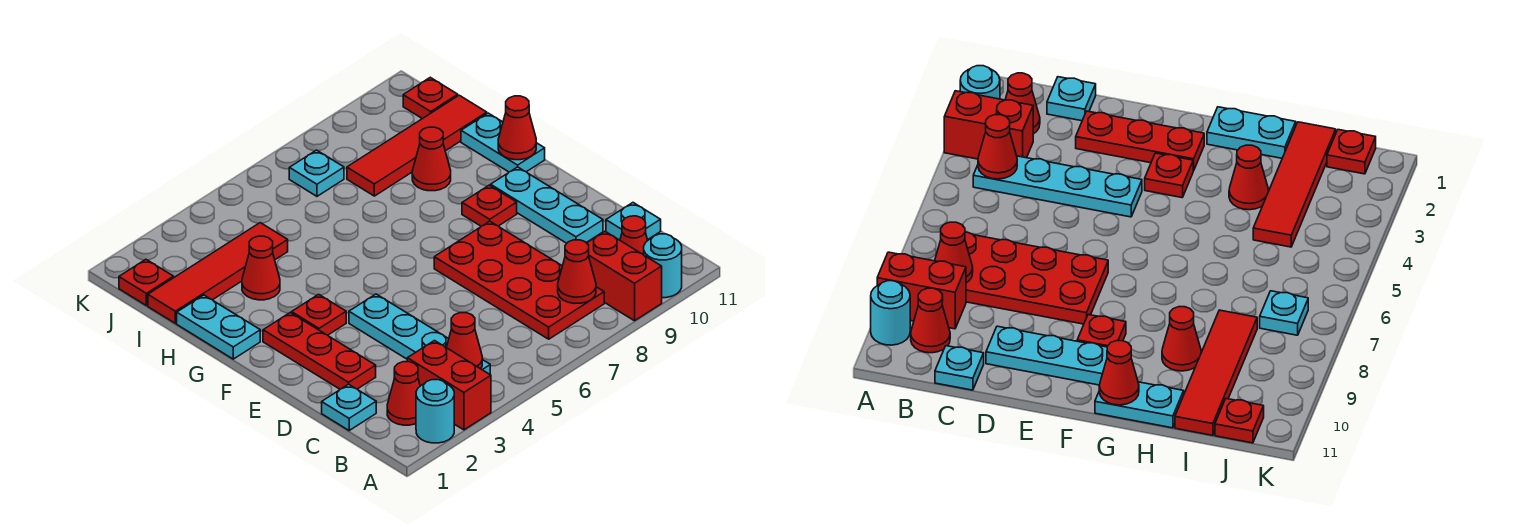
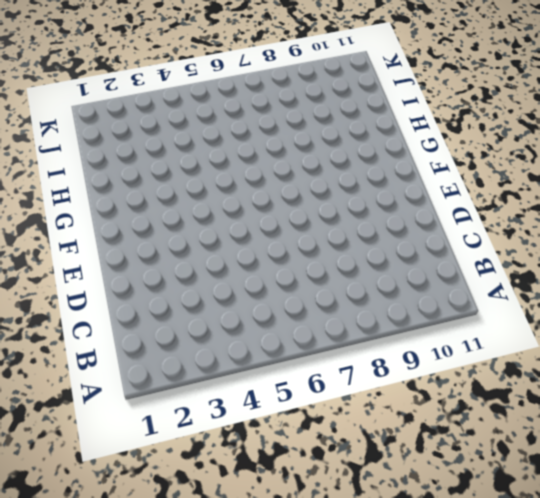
none -> cyan 1x1 round brick [416,380,454,443]
none -> red 1x2 brick [407,341,491,430]
none -> red 1x2 brick [587,232,662,321]

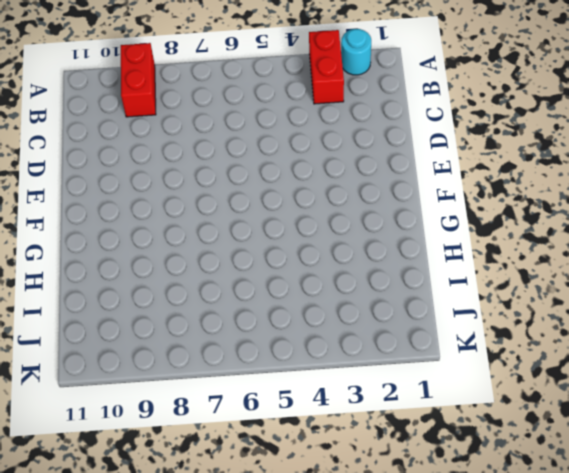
none -> cyan 1x1 round brick [644,234,682,298]
none -> red 1x1 cone [387,362,420,425]
none -> cyan 1x4 plate [349,294,490,374]

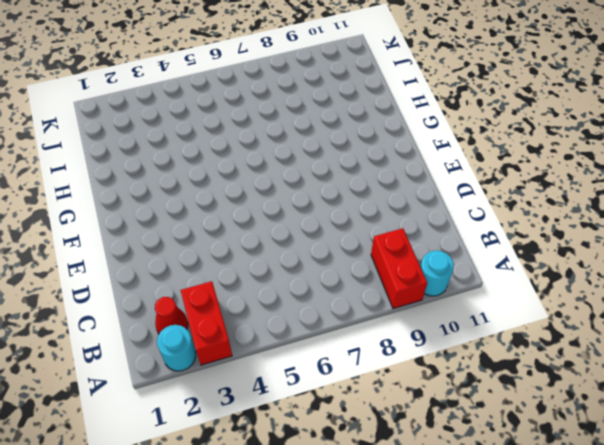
none -> cyan 1x4 plate [349,294,490,374]
none -> red 2x4 plate [434,221,604,339]
none -> red 1x1 cone [620,216,648,255]

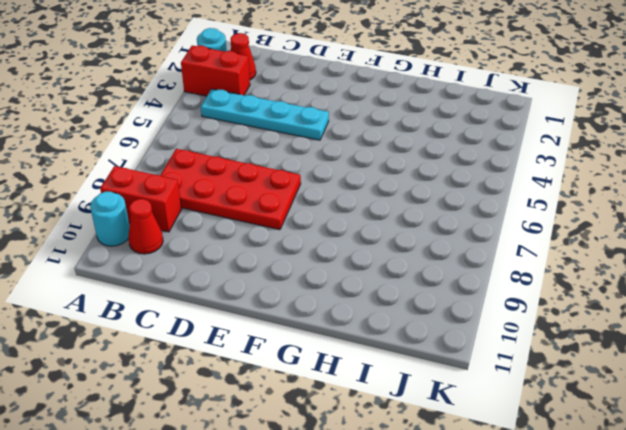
none -> cyan 1x1 plate [322,384,376,430]
none -> cyan 1x1 plate [606,203,661,240]
none -> red 1x3 plate [263,313,376,389]

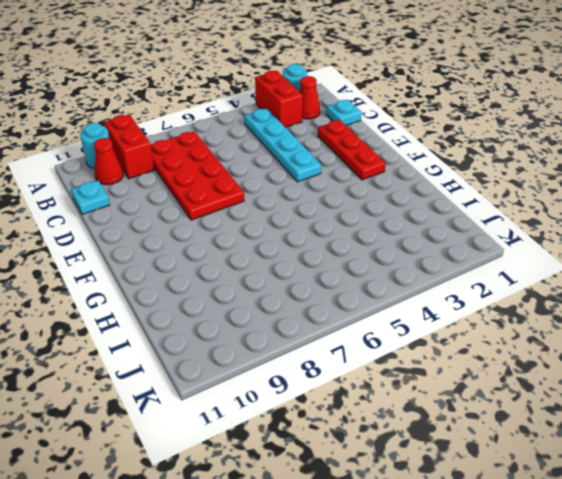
none -> cyan 1x3 plate [491,167,603,243]
none -> red 1x1 plate [292,294,346,335]
none -> red 1x1 plate [462,185,517,226]

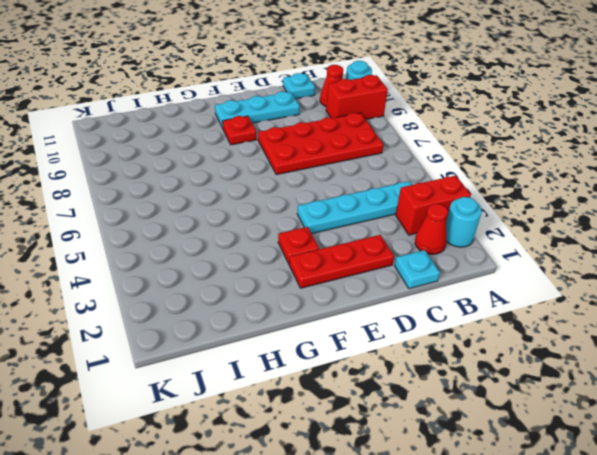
none -> cyan 1x2 plate [177,295,260,359]
none -> cyan 1x2 plate [461,113,545,172]
none -> red 1x1 cone [242,236,280,300]

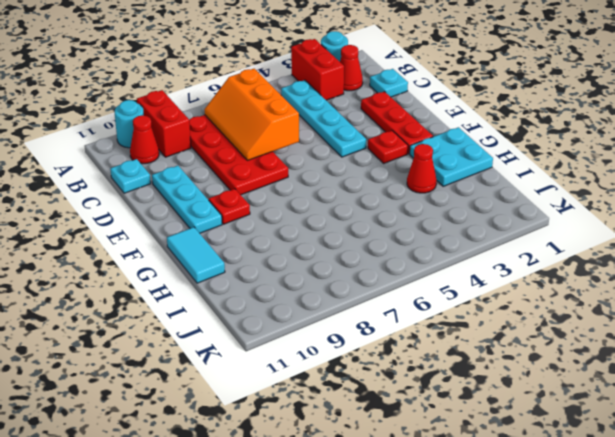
orange 2x3 slope [204,69,299,160] -> none
cyan 2x2 plate [410,127,493,186] -> cyan 1x2 plate [177,295,260,359]
cyan 1x2 tile [167,227,225,283] -> cyan 1x2 plate [461,113,545,172]
none -> red 1x1 cone [412,127,451,191]
none -> red 1x4 tile [148,223,288,323]
none -> red 1x4 tile [347,95,487,196]

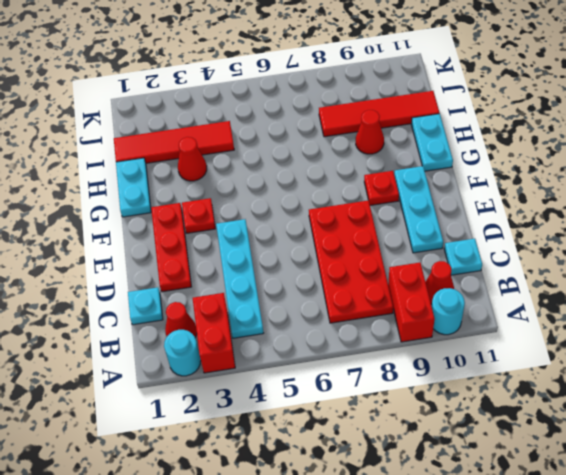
none -> red 1x1 plate [119,259,174,306]
none -> cyan 1x1 plate [289,150,344,196]
none -> red 1x1 plate [403,77,458,119]

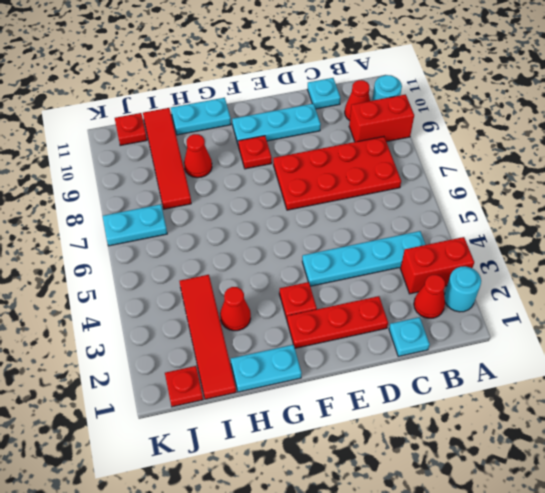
cyan 1x2 plate [103,204,167,246] -> cyan 1x1 plate [289,150,344,196]
none -> red 1x1 cone [446,313,482,369]
none -> red 1x1 cone [558,240,596,304]
none -> red 1x1 cone [498,96,536,160]

